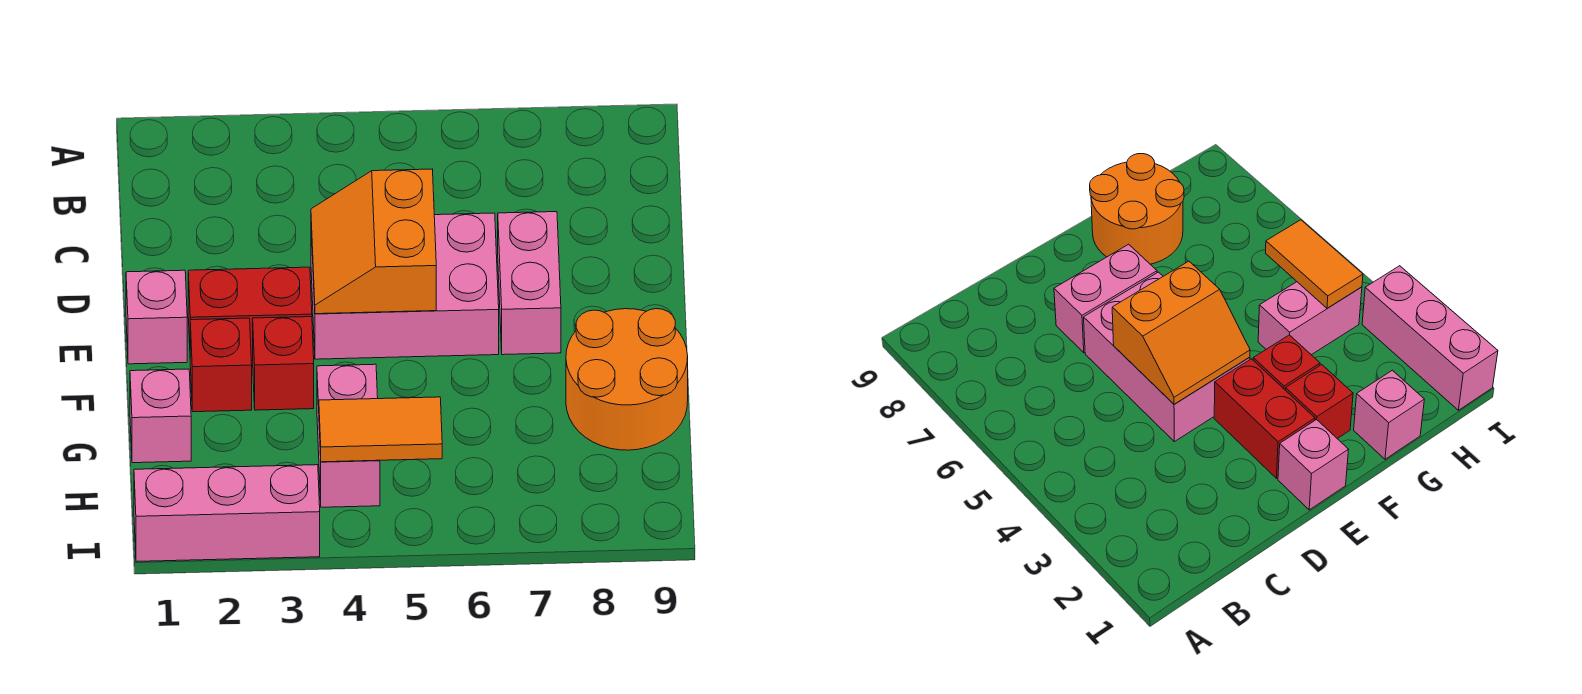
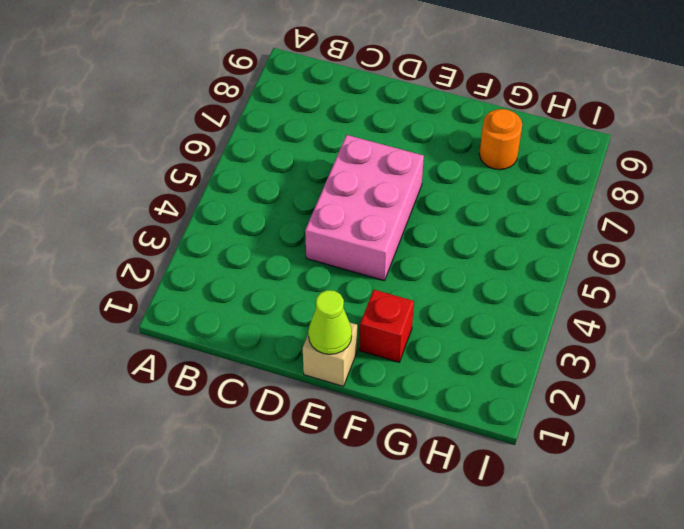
tan 1x1 brick [303,323,357,386] -> pink 1x1 brick [126,270,187,364]
lime 1x1 cone [308,290,352,354] -> none
orange 1x1 round brick [479,109,522,170] -> orange 2x2 round brick [566,309,688,450]
none -> pink 1x2 brick [498,212,561,355]
none -> red 1x2 brick [188,267,312,361]
none -> red 1x1 brick [253,317,314,410]

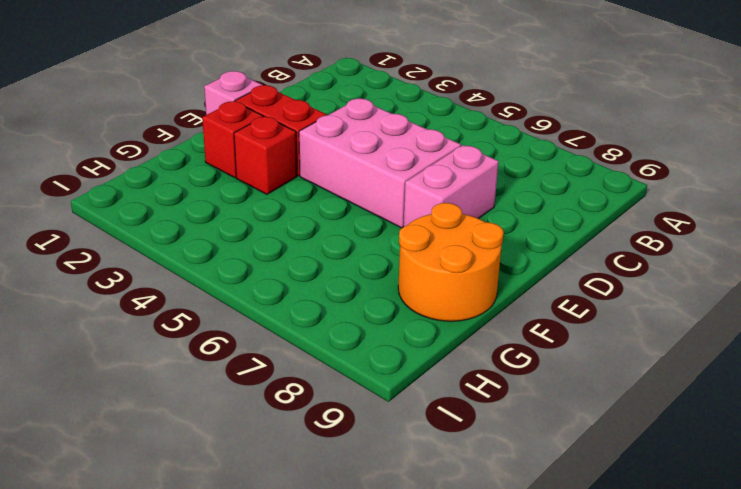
none -> pink 1x1 brick [130,369,191,463]
none -> pink 1x2 brick [317,364,380,507]
none -> pink 1x3 brick [134,465,320,562]

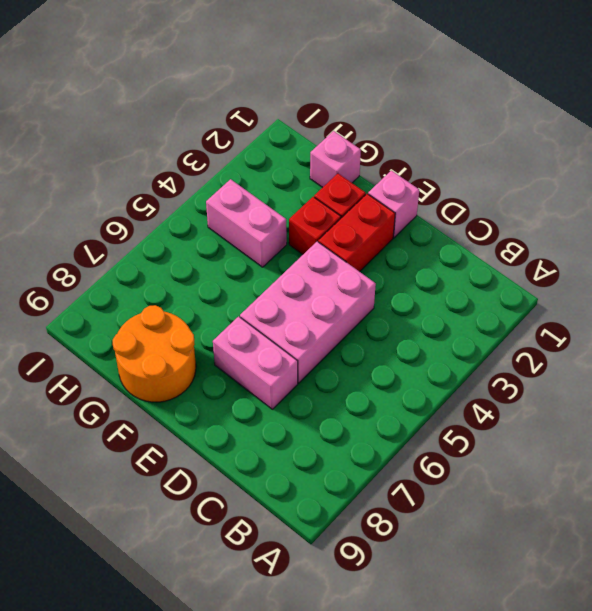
none -> pink 1x3 brick [134,465,320,562]
none -> orange 2x2 slope [311,169,436,314]
none -> orange 1x2 tile [319,397,442,462]

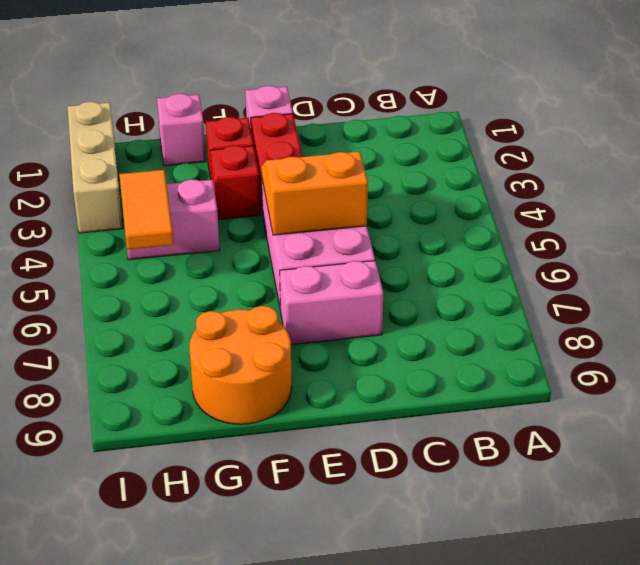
tan 1x3 brick [68,102,123,233] -> pink 1x3 brick [134,465,320,562]

